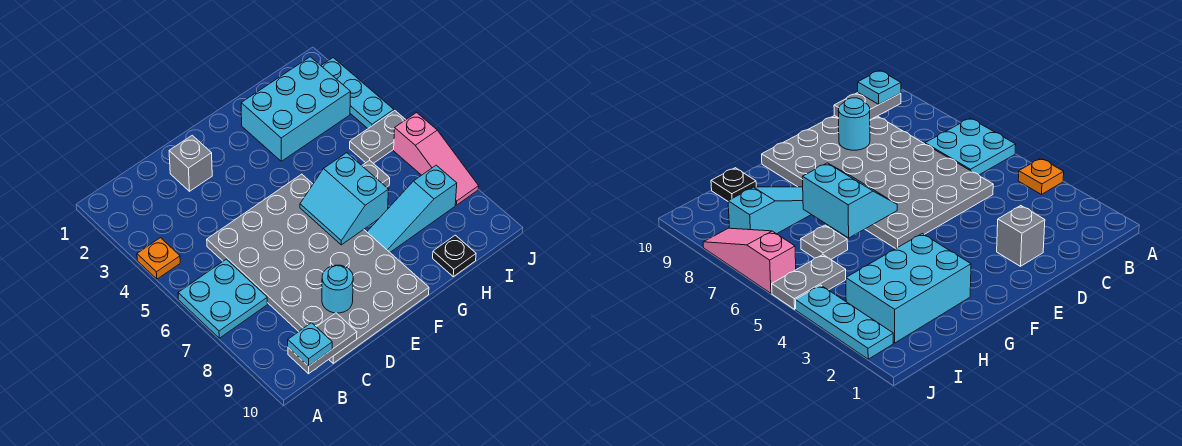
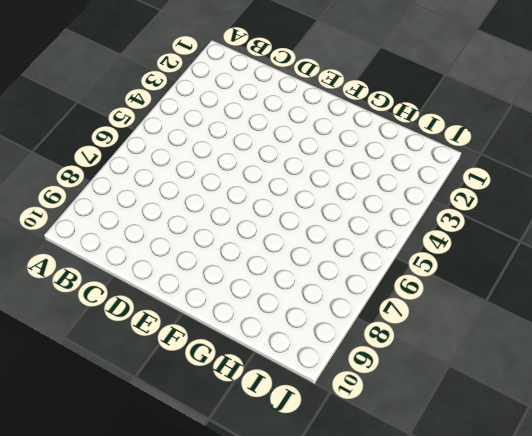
none -> orange 1x1 plate [137,238,180,279]
none -> cyan 2x2 plate [178,259,268,338]
none -> grey 4x6 plate [207,174,429,363]

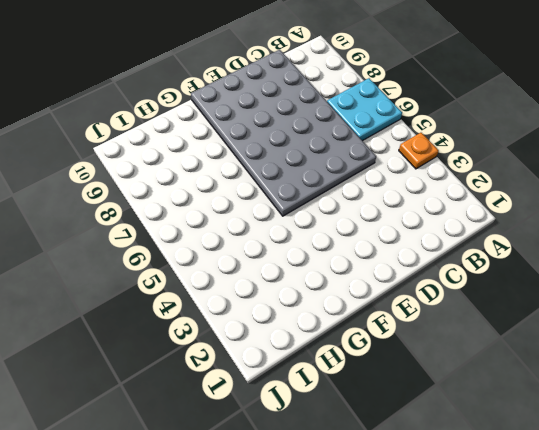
none -> grey 1x1 brick [169,135,212,191]
none -> cyan 2x3 brick [241,57,351,161]
none -> cyan 1x3 slope [367,165,457,252]

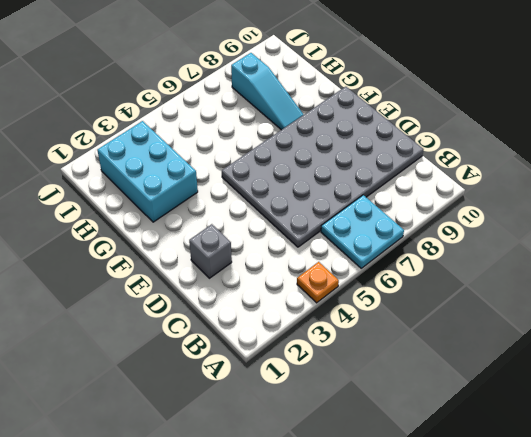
none -> grey 1x1 plate [362,160,390,187]
none -> black 1x1 plate [433,235,476,277]
none -> grey 1x2 plate [350,111,406,163]

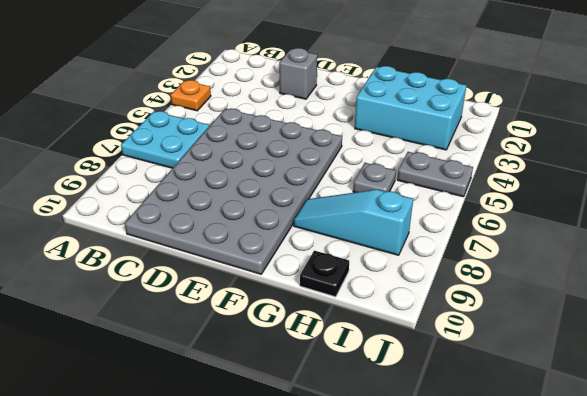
none -> cyan 1x3 plate [321,58,394,128]
none -> pink 1x3 slope [394,113,479,205]
none -> grey 1x2 plate [288,313,357,374]

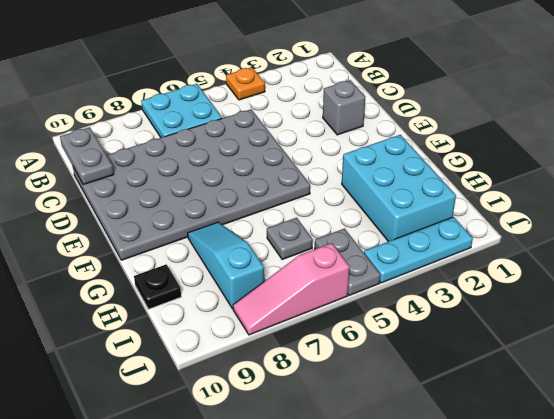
none -> cyan 1x1 round brick [322,265,353,313]
none -> cyan 2x2 slope [300,153,389,245]
none -> cyan 1x1 plate [288,323,332,366]

